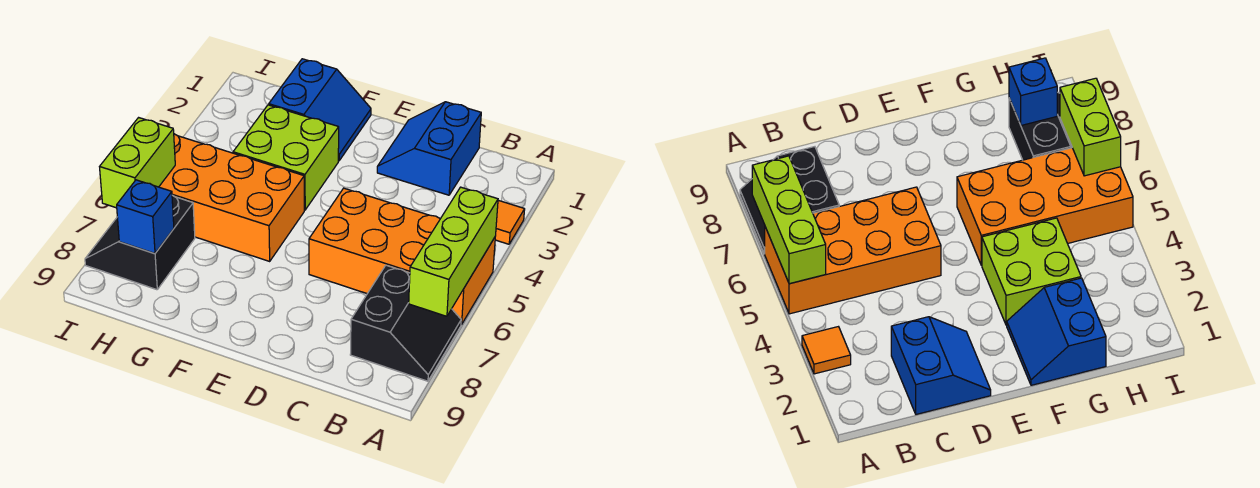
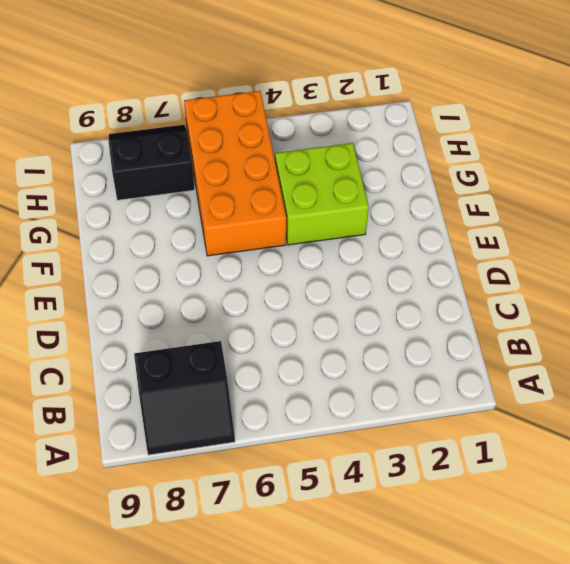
none -> orange 1x1 tile [495,200,525,244]
none -> orange 2x4 brick [309,188,495,325]

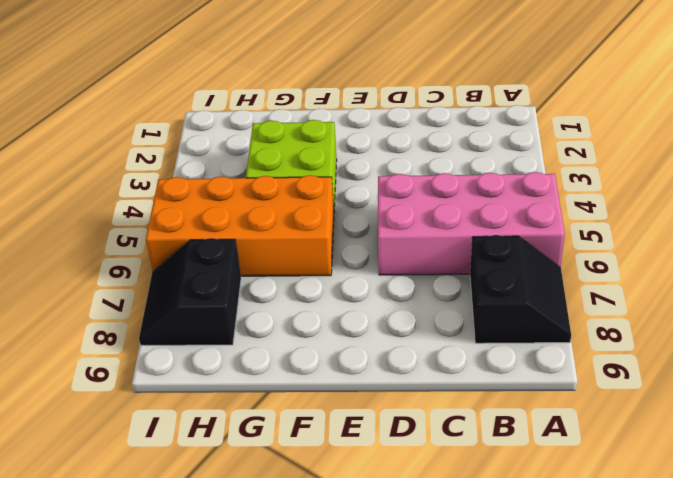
pink 2x4 brick [378,172,565,275] -> orange 2x4 brick [309,188,495,325]
none -> orange 1x1 tile [495,200,525,244]
none -> blue 2x2 slope [377,102,481,195]

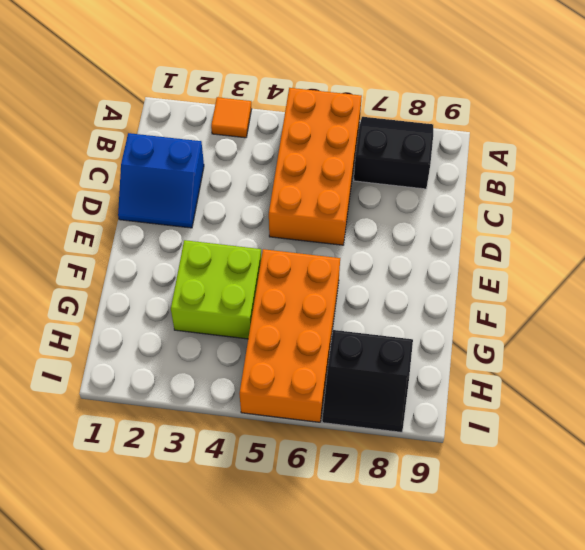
none -> blue 2x2 slope [269,59,371,161]
none -> lime 1x3 brick [409,187,498,316]

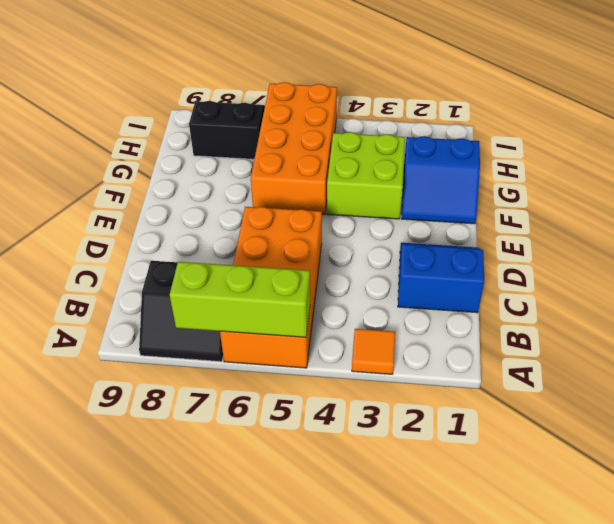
none -> blue 1x1 brick [117,180,174,254]
none -> lime 1x2 brick [100,118,175,208]

